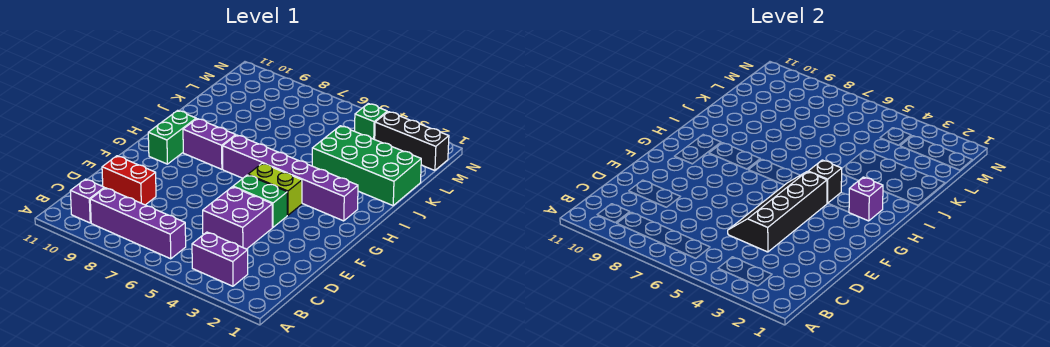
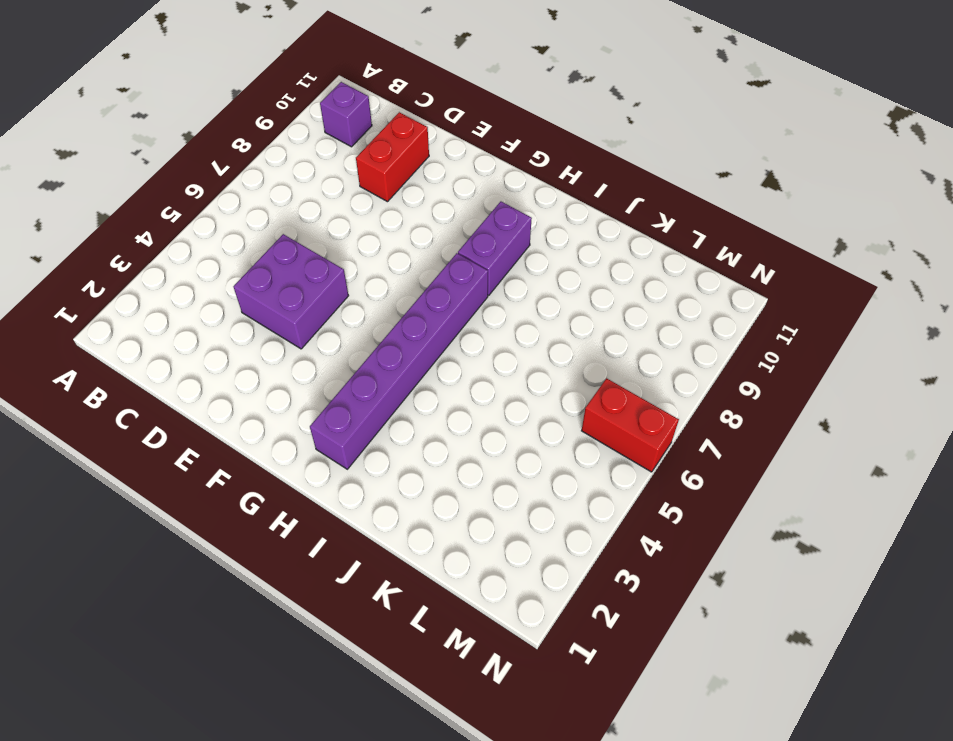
red 1x2 brick [582,378,679,472] -> none
none -> purple 1x2 brick [192,232,248,286]
none -> purple 1x4 brick [90,188,186,259]
none -> green 1x2 brick [233,175,287,227]

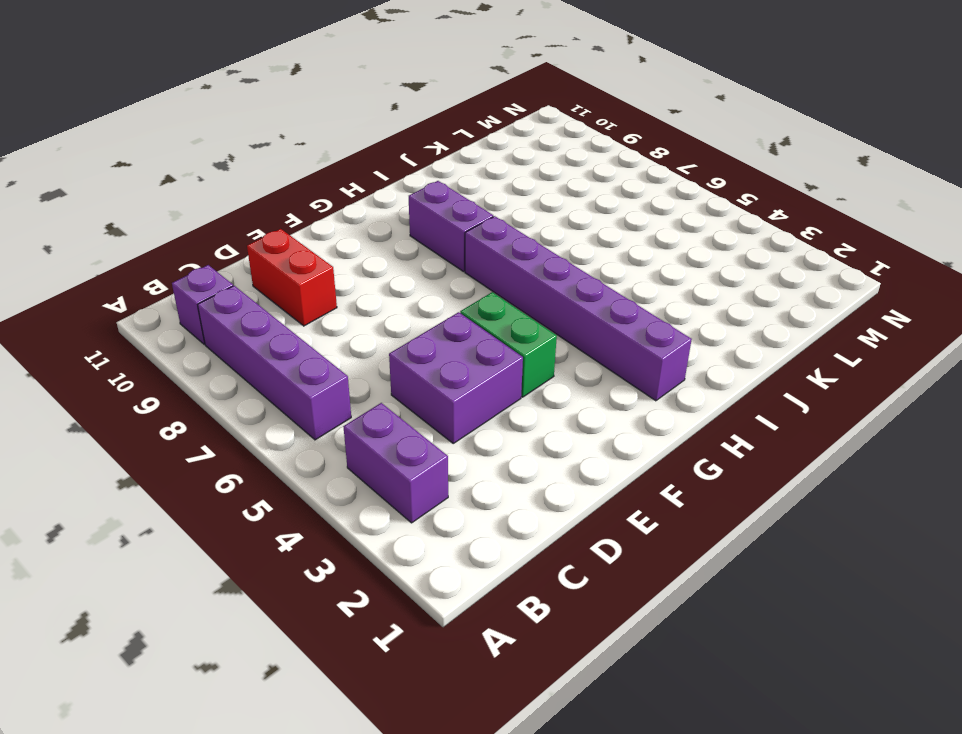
none -> lime 1x2 brick [248,163,302,215]
none -> green 1x2 brick [148,110,196,164]
none -> green 2x4 brick [312,126,421,206]

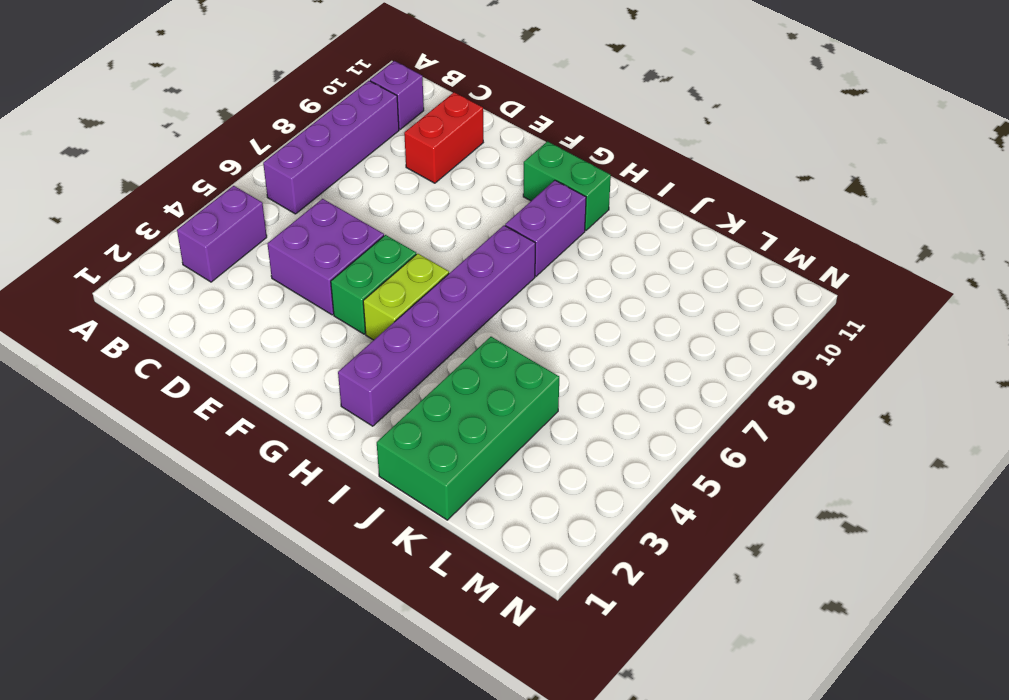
none -> black 1x3 brick [375,112,449,170]
none -> green 1x1 brick [355,104,387,139]
none -> black 2x4 slope [728,172,827,252]

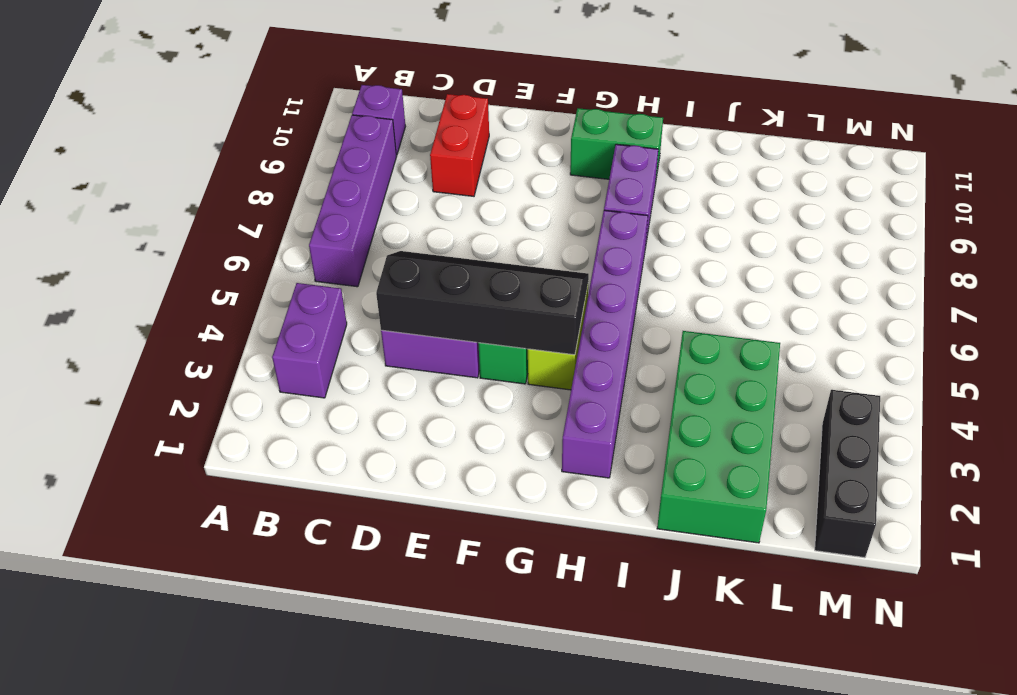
none -> green 1x1 brick [355,104,387,139]
none -> purple 1x1 brick [849,177,883,221]
none -> black 1x1 brick [808,160,842,203]

